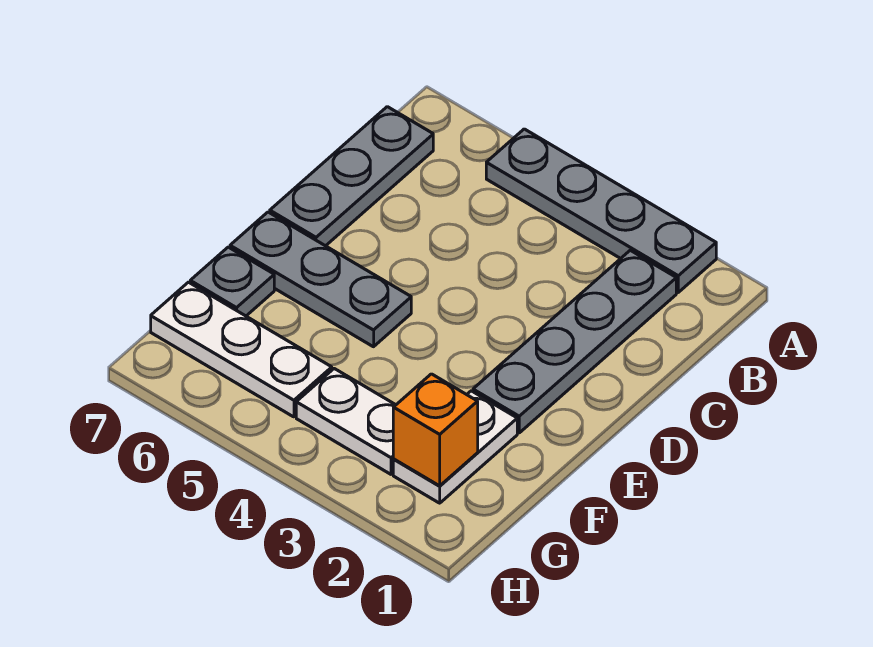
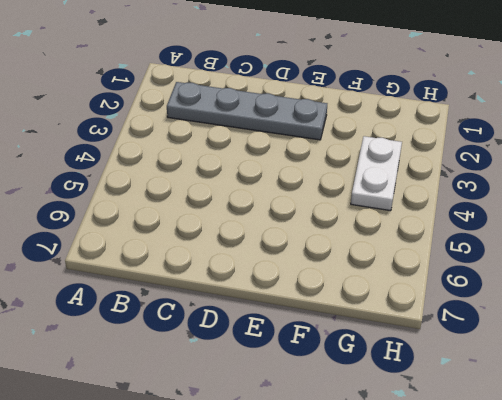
none -> grey 1x4 plate [486,129,716,292]
none -> grey 1x3 plate [270,107,433,246]

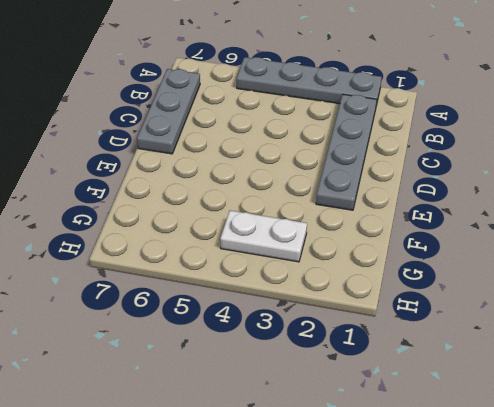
none -> grey 1x3 plate [230,212,411,347]
none -> white 1x2 plate [393,391,517,503]

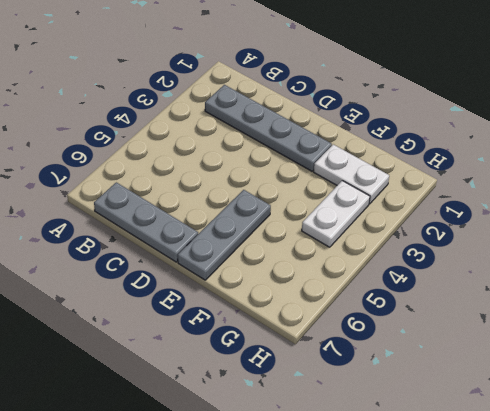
none -> grey 1x4 plate [486,129,716,292]
none -> grey 1x1 plate [190,247,274,316]

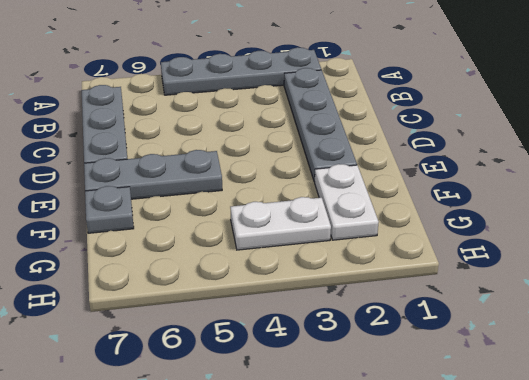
none -> white 1x3 plate [151,282,332,417]
none -> orange 1x1 brick [393,374,478,486]

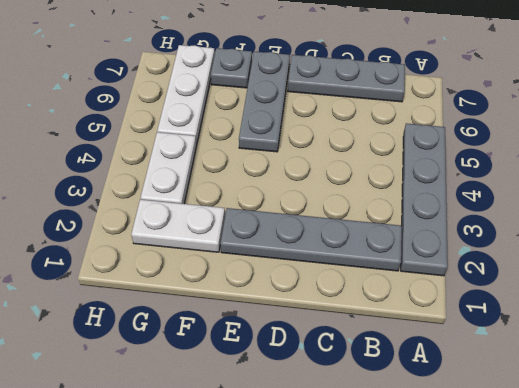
none -> orange 1x1 brick [393,374,478,486]

